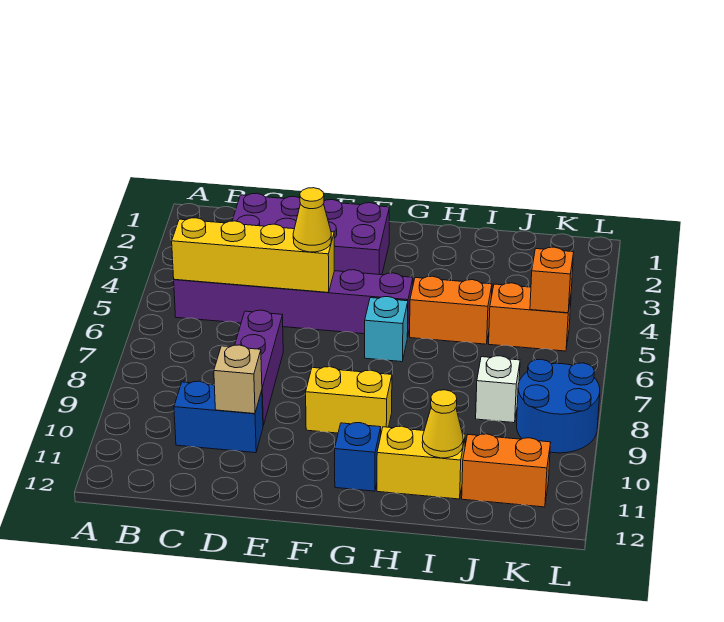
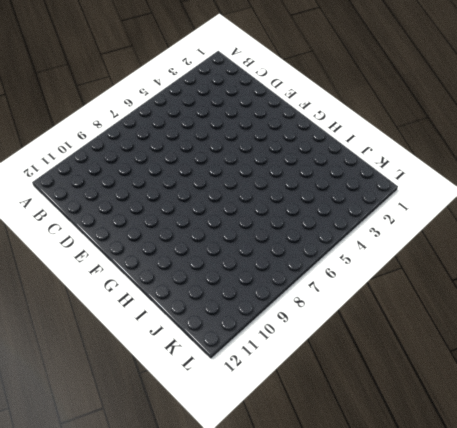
none -> purple 1x6 brick [174,270,413,337]
none -> purple 2x4 brick [232,193,389,275]
none -> blue 1x2 brick [174,381,263,453]

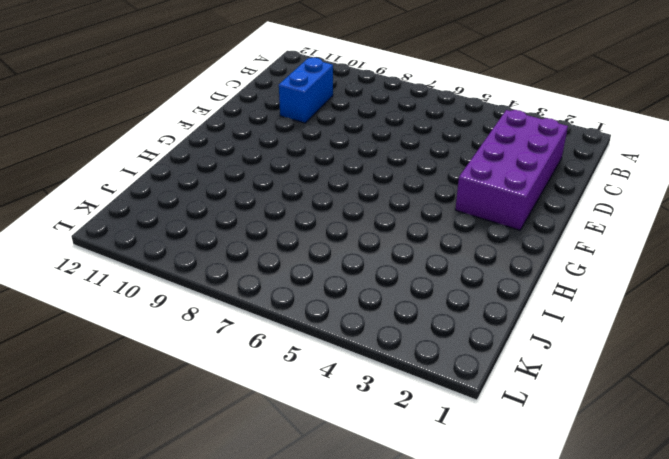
none -> purple 1x6 brick [174,270,413,337]
none -> purple 1x3 brick [235,310,283,426]
none -> yellow 1x2 brick [306,367,392,433]

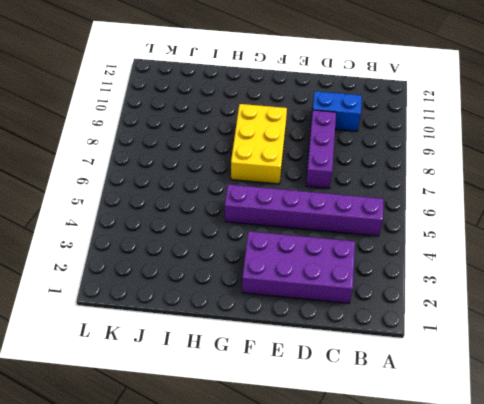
yellow 2x3 brick [231,104,287,184] -> yellow 1x2 brick [306,367,392,433]
none -> cyan 1x1 brick [365,297,408,362]
none -> blue 1x1 brick [335,423,381,491]
none -> orange 1x2 brick [410,276,492,344]

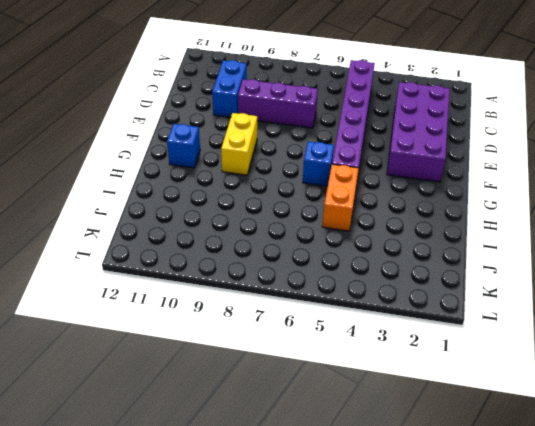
blue 1x1 brick [303,142,334,186] -> cyan 1x1 brick [365,297,408,362]
none -> yellow 1x2 brick [377,426,465,499]
none -> orange 1x2 brick [489,283,571,351]
none -> white 1x1 brick [476,356,520,423]

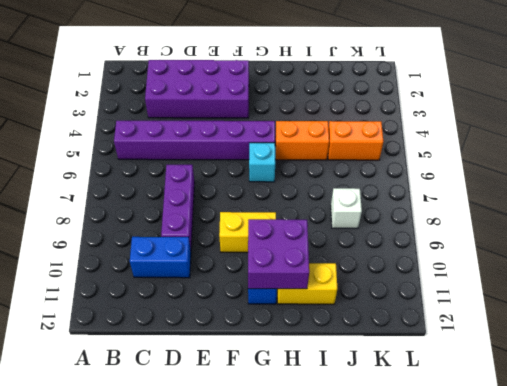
purple 2x2 brick [248,219,309,289] -> none
none -> orange 1x2 brick [462,434,551,507]
none -> blue 2x2 round brick [517,359,600,453]
none -> yellow 1x4 brick [172,218,334,292]

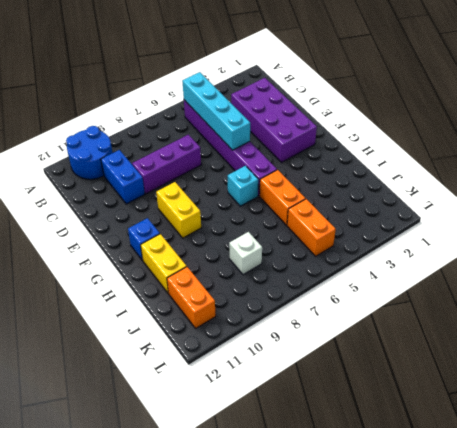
blue 2x2 round brick [66,126,113,179] -> blue 2x2 round brick moved to [517,359,600,453]
cyan 1x4 brick [182,72,250,150] -> yellow 1x4 brick [172,218,334,292]
none -> tan 1x1 brick [214,345,262,414]
none -> yellow 1x1 cone [422,390,463,458]
none -> orange 1x1 brick [530,247,574,313]

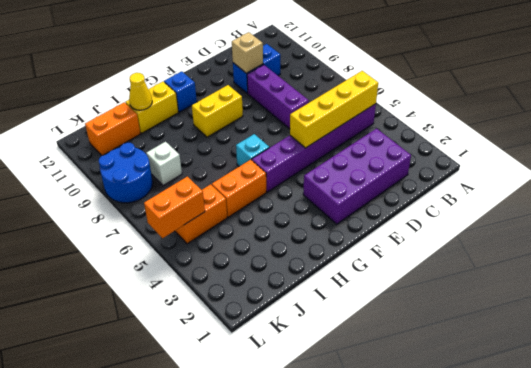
orange 1x2 brick [144,176,205,238] -> orange 1x1 brick [530,247,574,313]
none -> yellow 1x1 cone [293,188,331,252]

